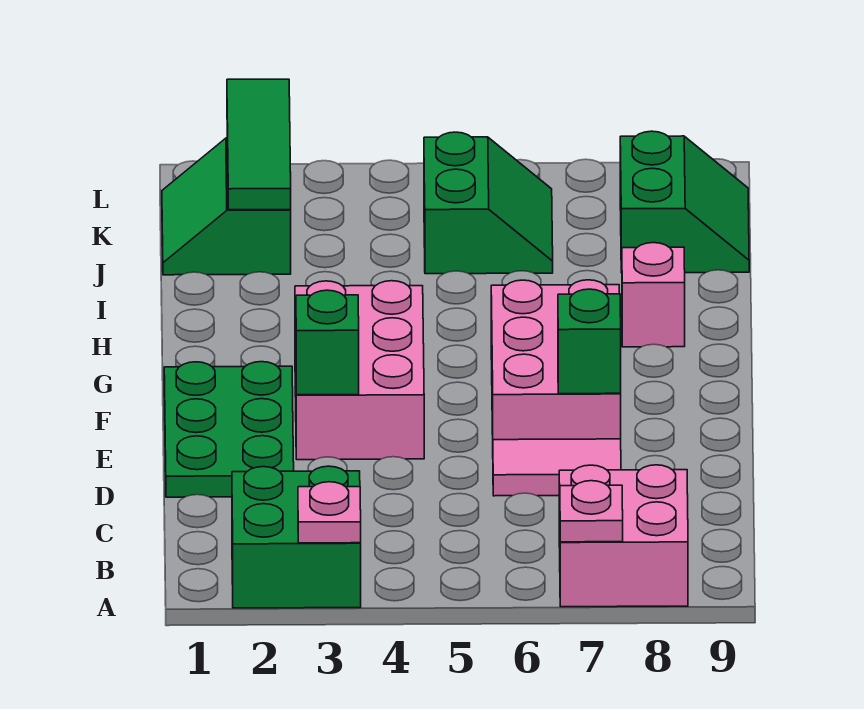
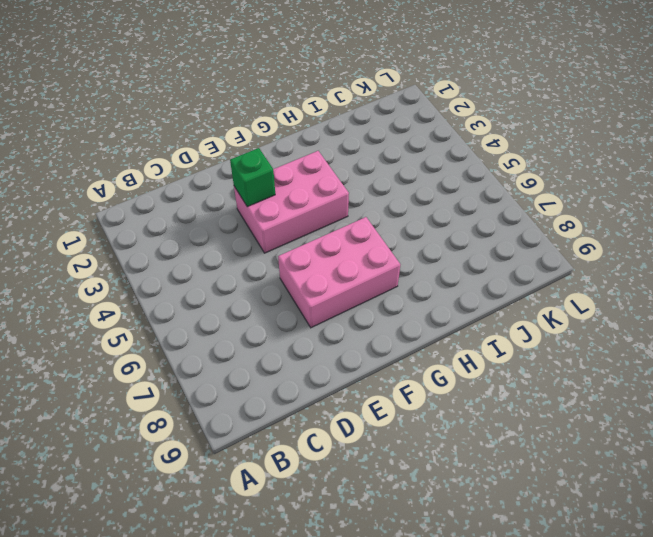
none -> green 2x2 brick [232,466,361,608]
none -> pink 2x2 brick [559,465,688,607]
none -> green 2x3 plate [164,362,294,497]

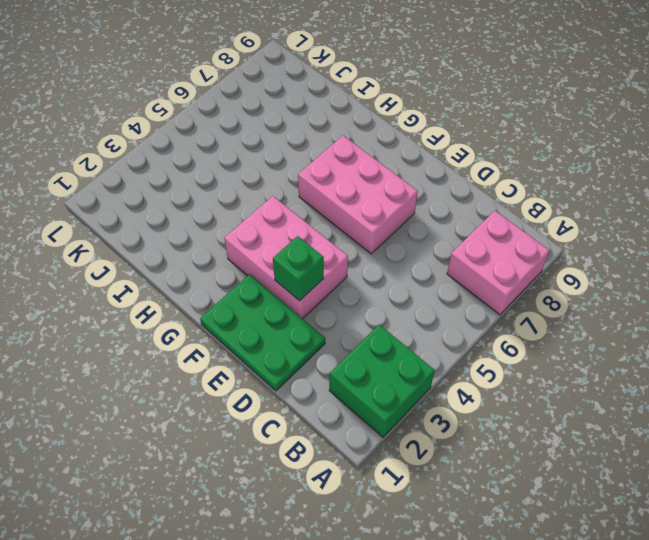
none -> pink 1x2 tile [493,439,621,496]
none -> pink 1x1 brick [622,243,685,347]
none -> green 2x2 slope [162,138,291,275]

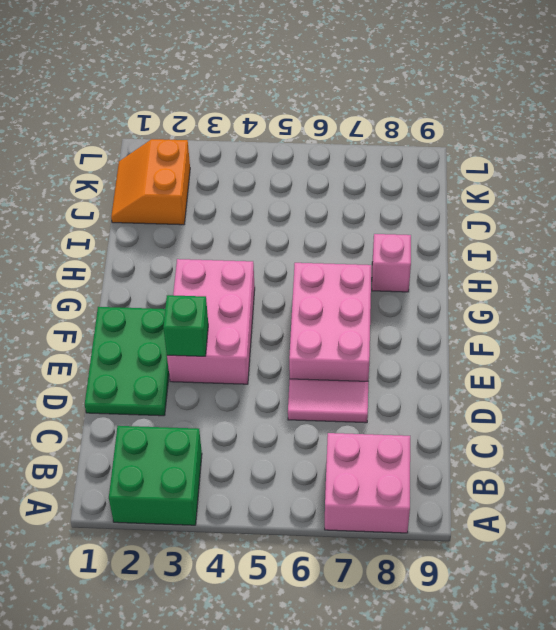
orange 2x2 slope [111,139,190,225] -> green 2x2 slope [162,138,291,275]
none -> green 2x2 slope [424,132,553,274]
none -> green 2x2 slope [620,131,749,273]
none -> pink 1x1 plate [298,482,361,543]

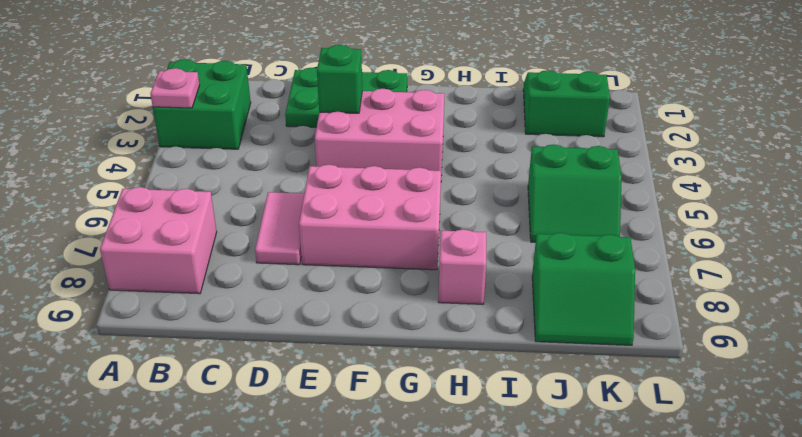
none -> pink 1x1 plate [560,481,623,542]
none -> green 1x1 brick [558,289,621,394]
none -> green 1x3 tile [227,79,291,210]

